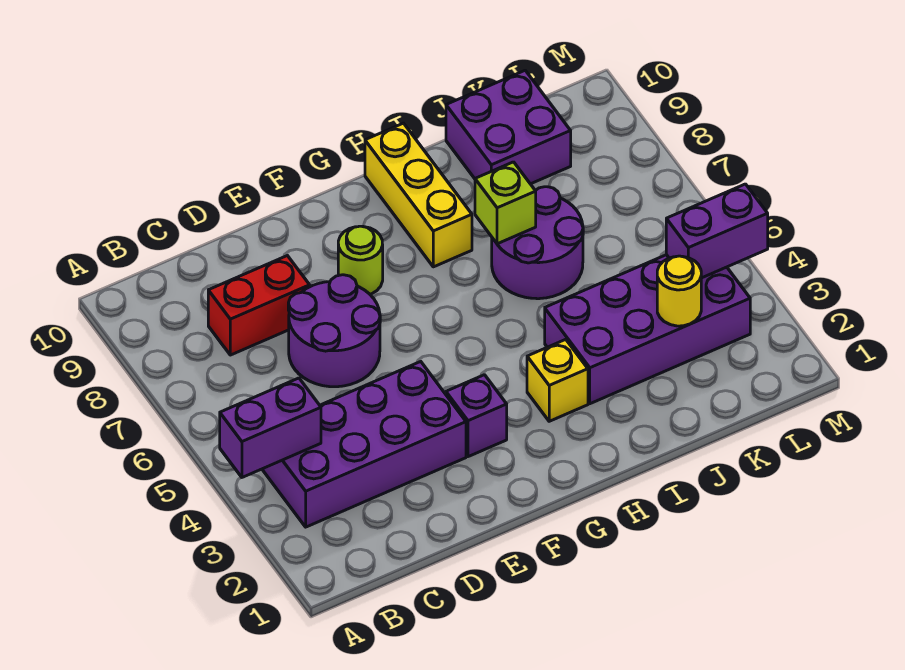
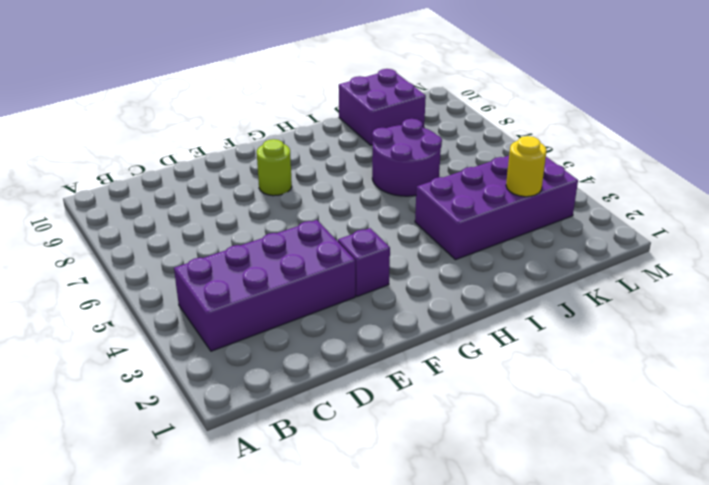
none -> red 1x2 brick [208,256,310,355]
none -> purple 2x2 round brick [288,275,380,387]
none -> yellow 1x1 brick [527,339,588,421]

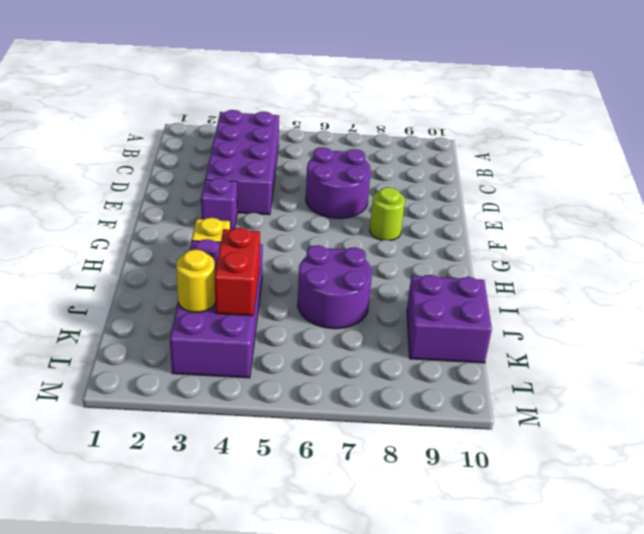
red 1x2 brick [214,228,260,316] -> red 1x2 brick moved to [208,256,310,355]
none -> yellow 1x3 brick [365,123,472,267]
none -> purple 1x2 brick [220,378,321,477]
none -> lime 1x1 brick [475,162,536,244]

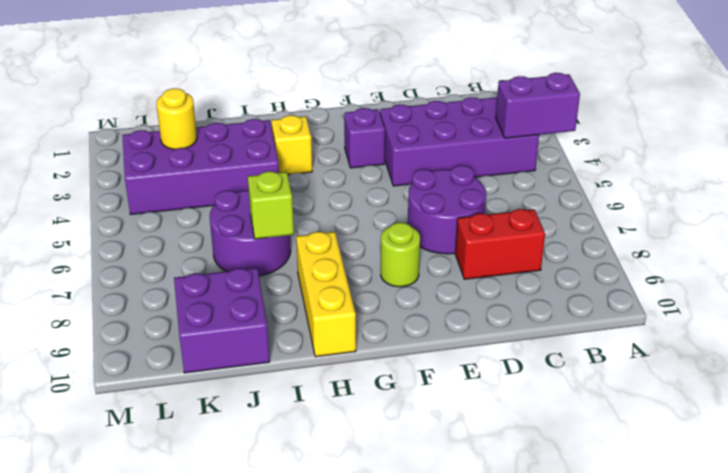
none -> purple 1x2 brick [666,184,768,278]

